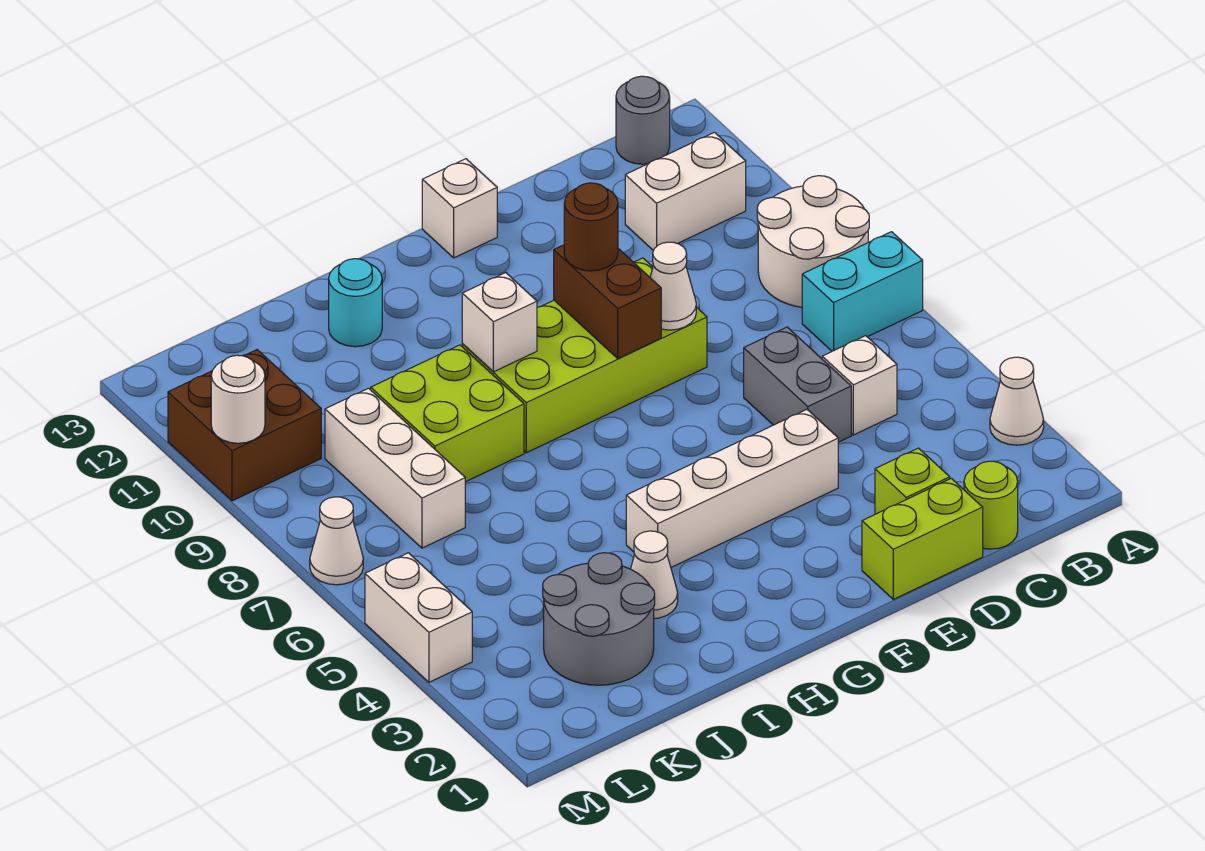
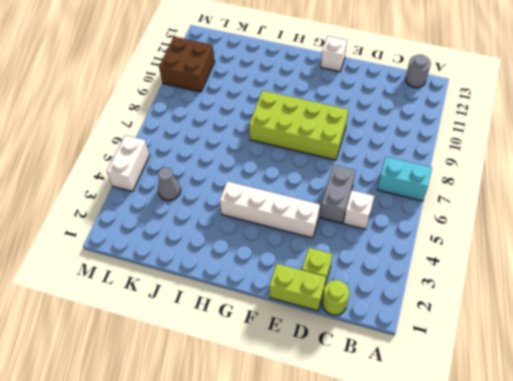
grey 1x1 cone [158,168,181,200] -> none
none -> white 1x1 cone [990,357,1044,445]
none -> white 2x2 round brick [757,176,869,307]
none -> white 1x2 brick [625,132,746,250]

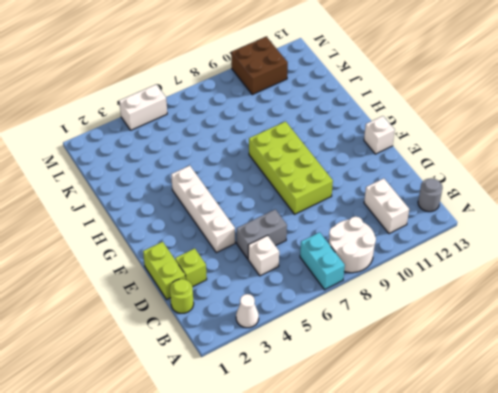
none -> white 1x1 cone [631,531,678,619]
none -> lime 2x2 brick [371,345,524,482]
none -> cyan 1x1 round brick [329,259,382,347]

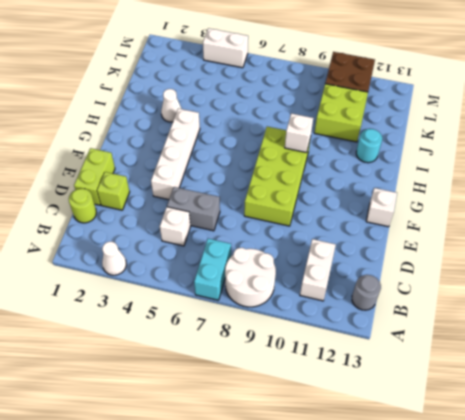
lime 2x2 brick [314,84,368,142] -> lime 2x2 brick moved to [371,345,524,482]
none -> grey 2x2 round brick [543,553,655,685]
none -> white 1x3 brick [325,388,465,548]
none -> white 1x1 cone [310,497,363,585]

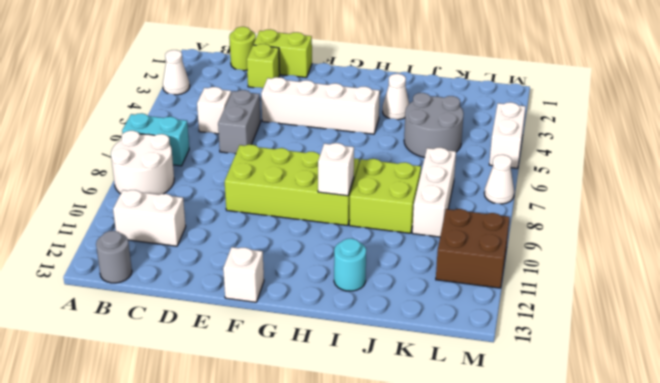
grey 2x2 round brick [404,93,464,158] -> grey 2x2 round brick moved to [543,553,655,685]
none -> white 1x1 cone [650,242,696,330]
none -> brown 1x2 brick [554,245,661,359]
none -> white 1x1 round brick [211,355,265,443]

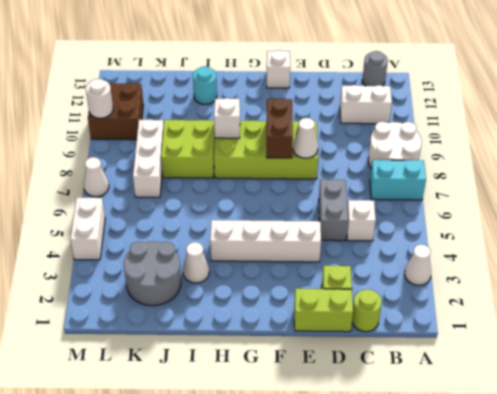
none -> brown 1x1 round brick [564,183,618,271]

